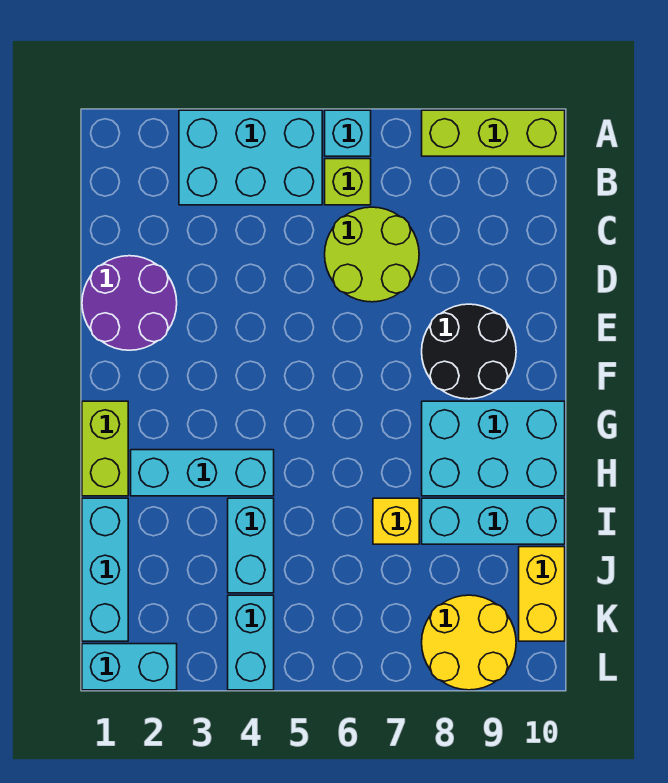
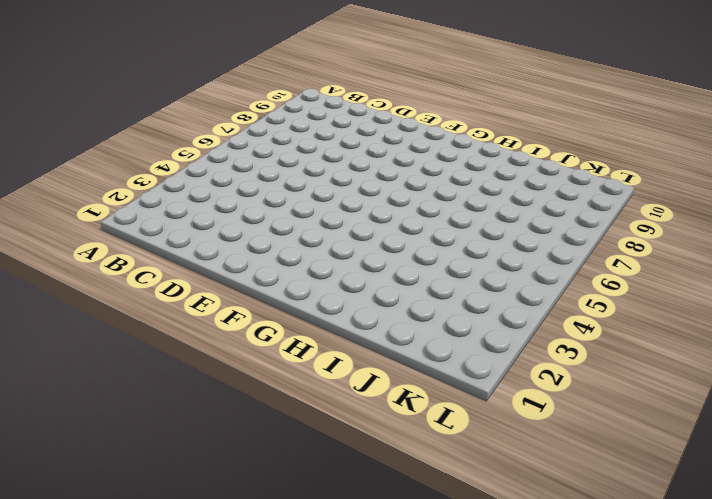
none -> cyan 2x3 brick [179,110,322,205]
none -> cyan 1x1 brick [325,110,371,156]
none -> lime 1x3 brick [422,110,565,156]

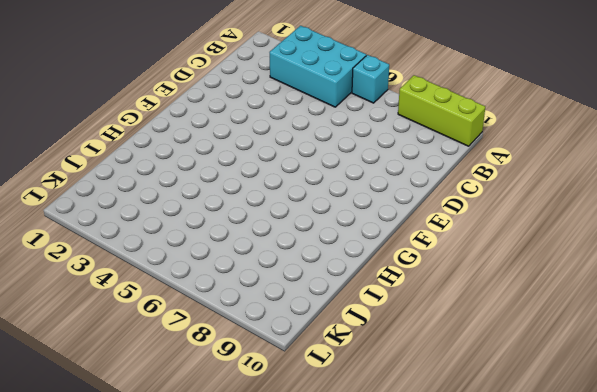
none -> lime 1x1 brick [325,159,371,205]
none -> lime 2x2 round brick [325,207,419,302]
none -> purple 2x2 round brick [82,256,177,350]

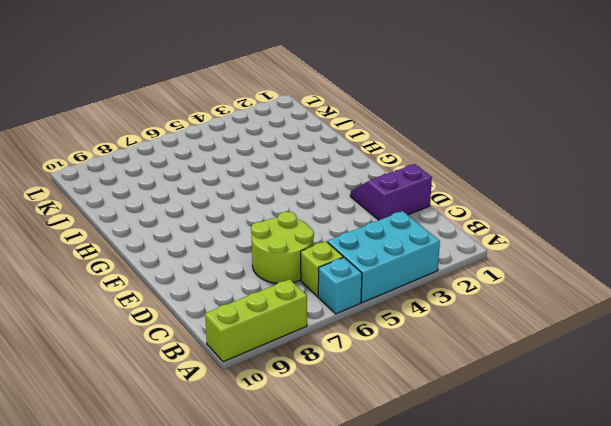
purple 2x2 slope [350,164,432,220] -> purple 2x2 round brick [82,256,177,350]
none -> black 2x2 round brick [422,304,516,399]
none -> lime 1x2 brick [82,401,128,496]
none -> cyan 2x3 brick [422,401,565,496]

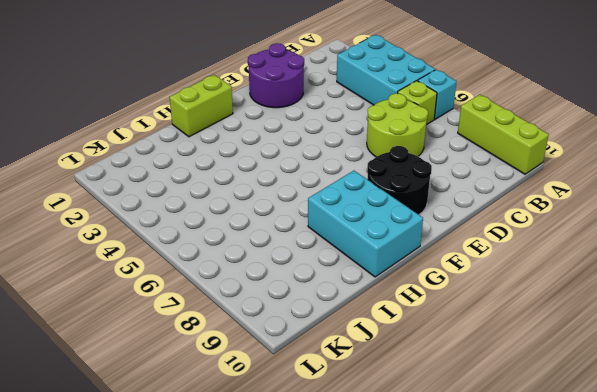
none -> cyan 1x3 brick [131,450,274,496]
none -> cyan 1x3 brick [82,498,128,641]
none -> cyan 1x2 brick [228,498,274,593]

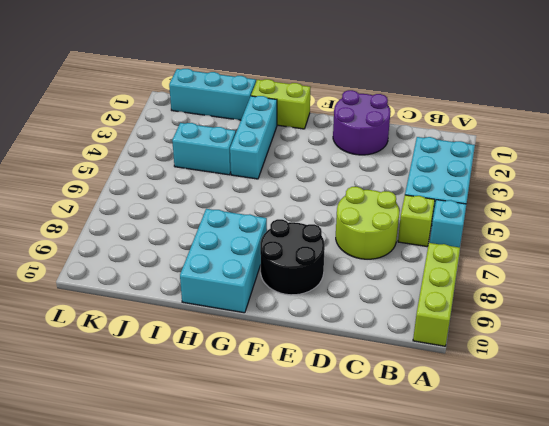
none -> yellow 1x1 brick [373,498,419,544]
none -> cyan 1x3 brick [422,498,565,544]
none -> yellow 1x2 brick [519,547,565,641]

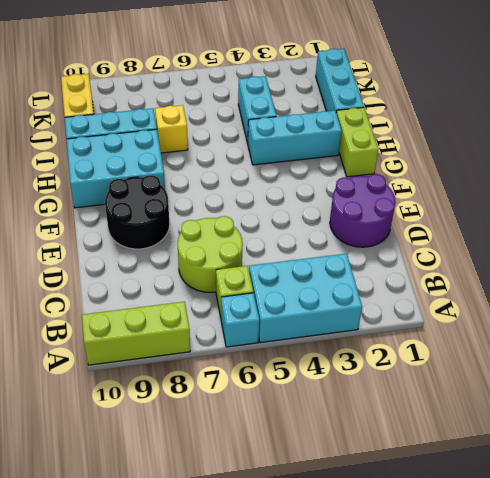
none -> cyan 1x2 brick [228,595,274,690]
none -> yellow 2x2 round brick [422,595,516,690]
none -> cyan 1x2 brick [82,644,177,690]

